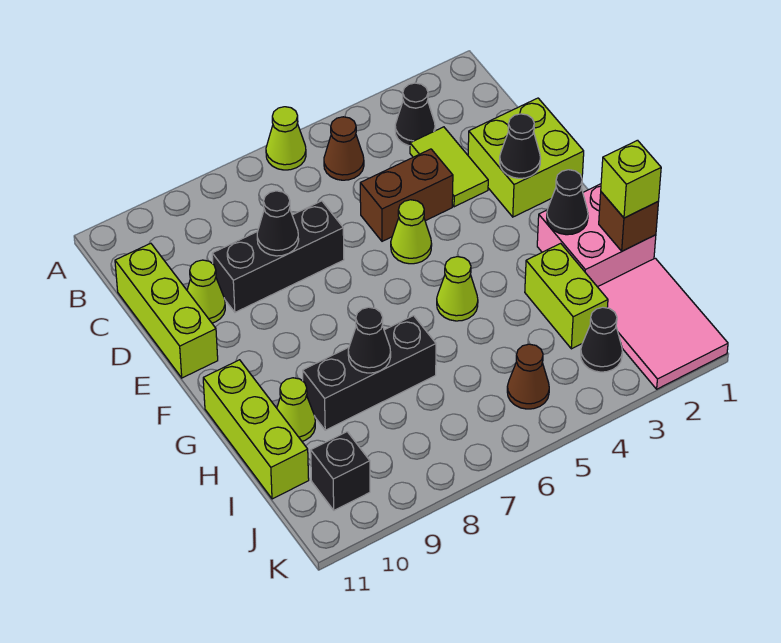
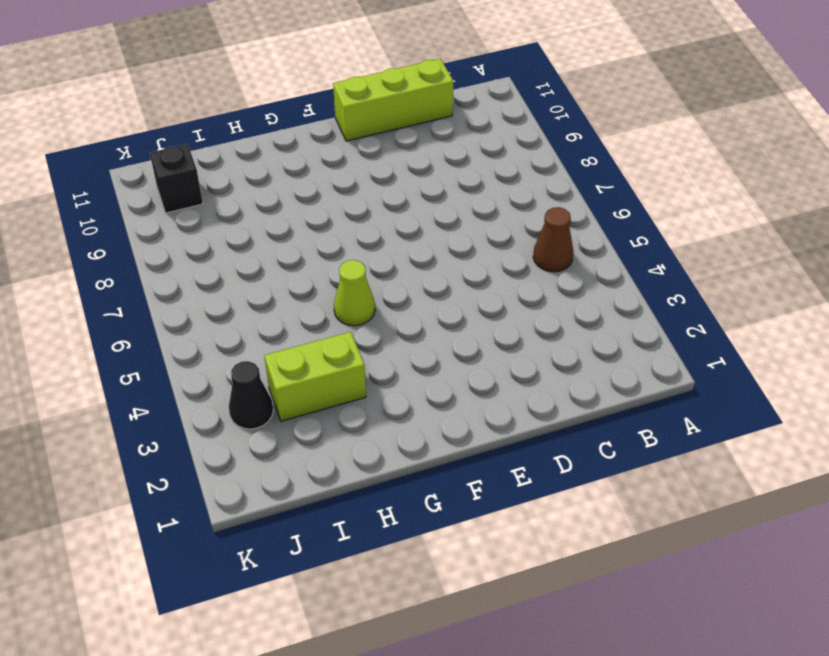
none -> lime 1x1 cone [266,107,306,170]
none -> black 1x1 cone [395,83,435,146]
none -> lime 1x2 tile [410,127,488,207]

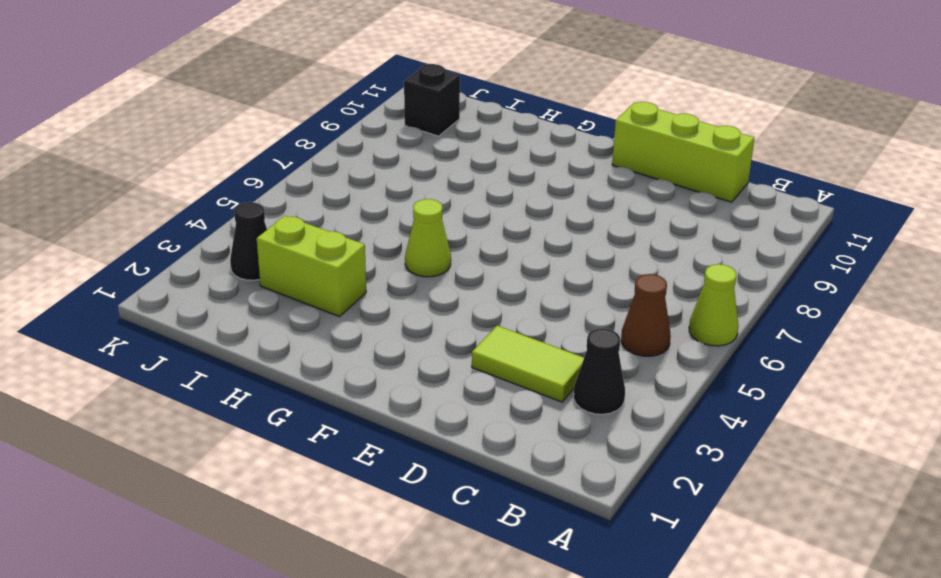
none -> lime 2x2 brick [468,98,584,217]
none -> brown 1x2 brick [360,149,453,241]
none -> black 1x3 brick [212,201,344,312]

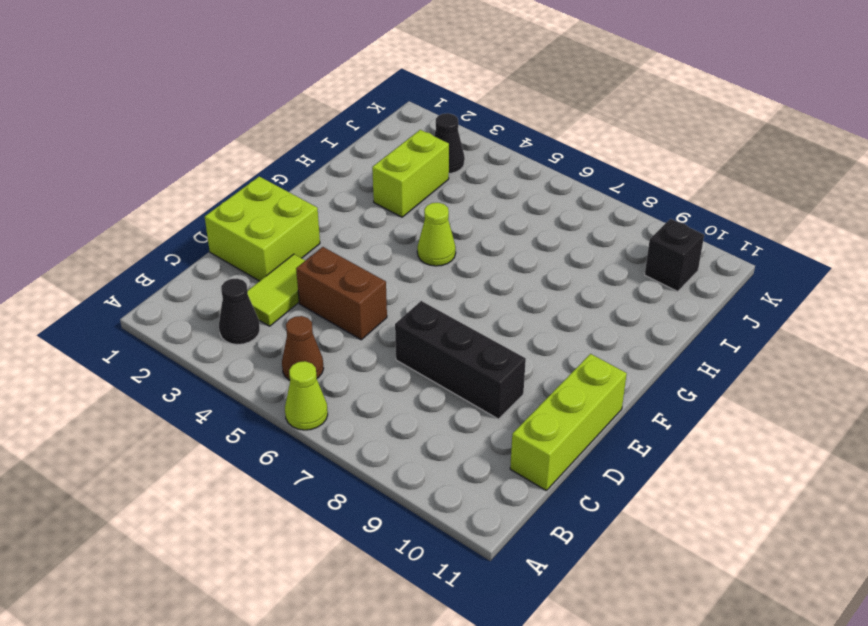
none -> lime 1x1 cone [187,260,225,323]
none -> lime 1x1 cone [391,200,432,264]
none -> pink 2x2 brick [537,184,656,287]

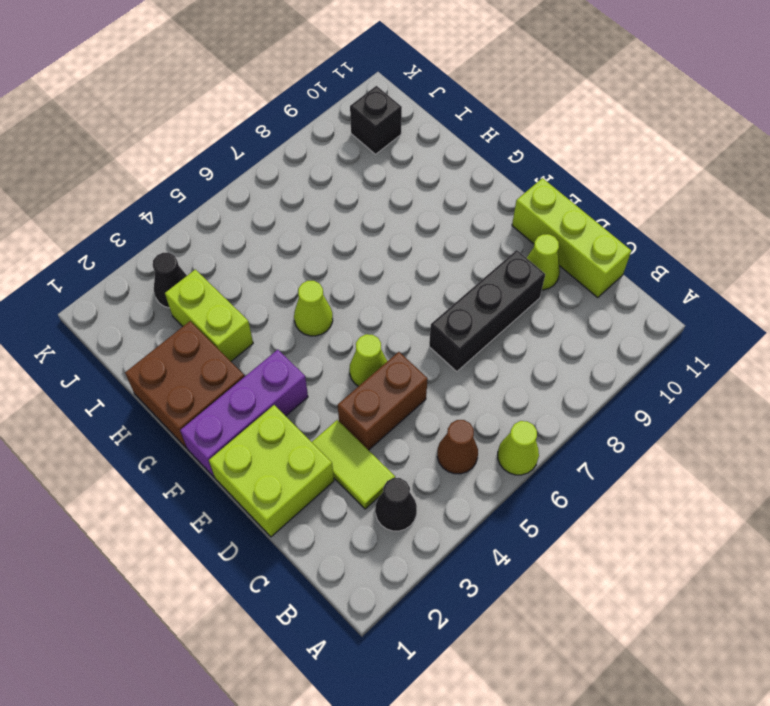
purple 1x3 brick [180,350,308,477] -> none
brown 2x2 brick [125,321,244,448] -> pink 2x2 brick [537,184,656,287]
none -> lime 1x3 brick [203,360,309,499]
none -> black 1x3 brick [303,316,436,430]
none -> lime 1x1 cone [277,378,315,441]

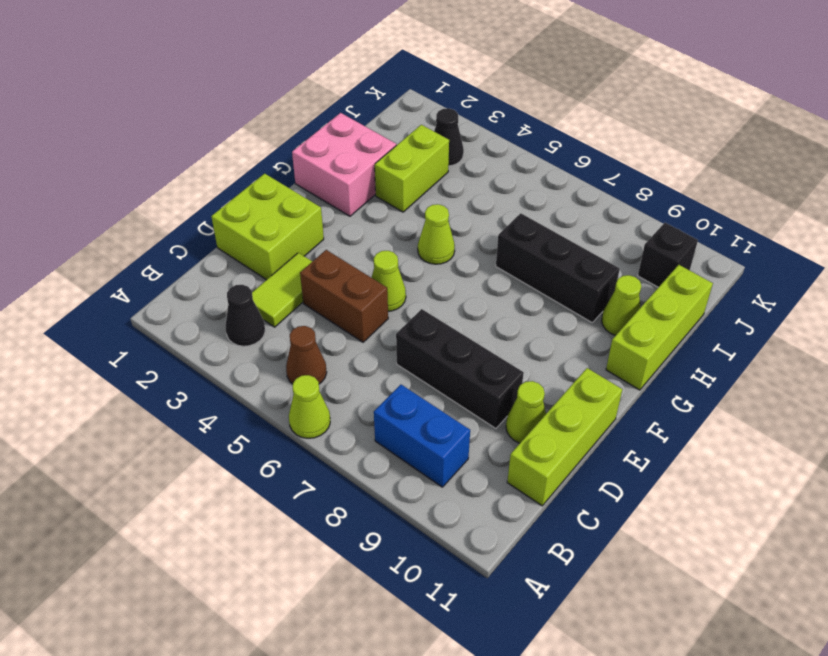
blue 1x2 brick [374,385,470,487] -> none
none -> pink 2x3 tile [598,258,728,389]
none -> brown 1x1 cone [507,344,549,409]
none -> black 1x1 cone [257,191,299,256]

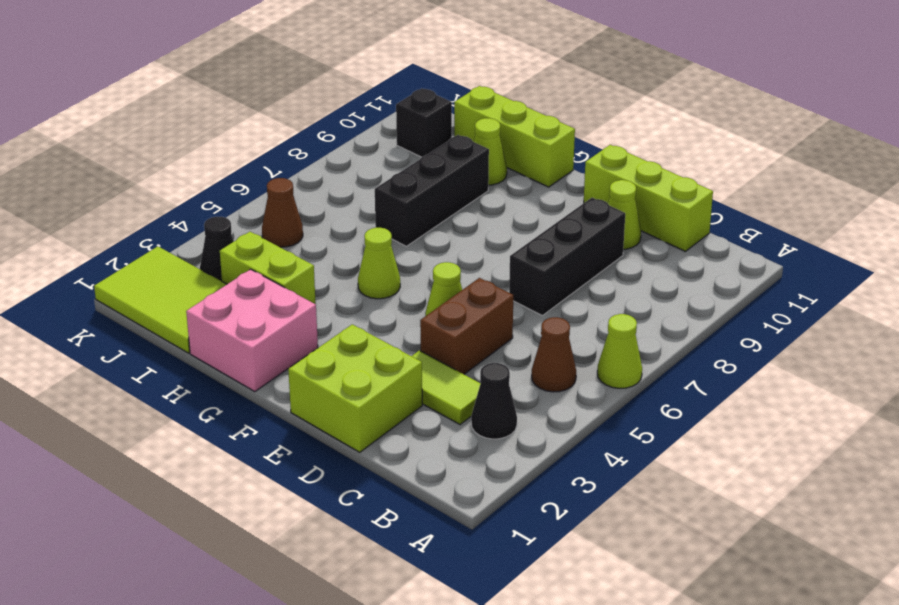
lime 2x3 tile [94,246,227,353] -> pink 2x3 tile [598,258,728,389]
none -> black 1x1 cone [257,191,299,256]
none -> black 1x1 cone [500,114,541,178]
none -> black 1x1 cone [547,170,588,235]

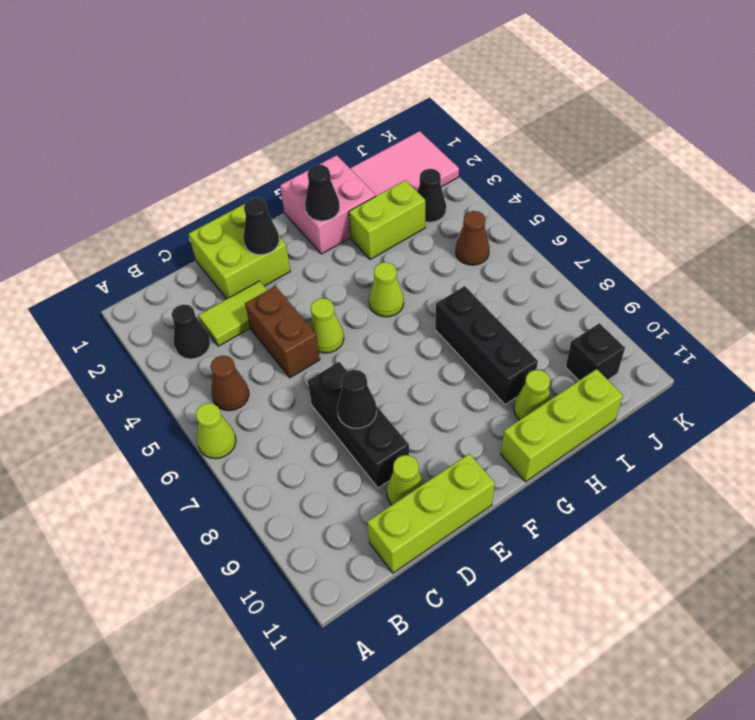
none -> brown 1x1 brick [599,192,658,251]
none -> black 1x1 cone [348,307,391,373]
none -> lime 1x1 brick [601,140,661,218]

